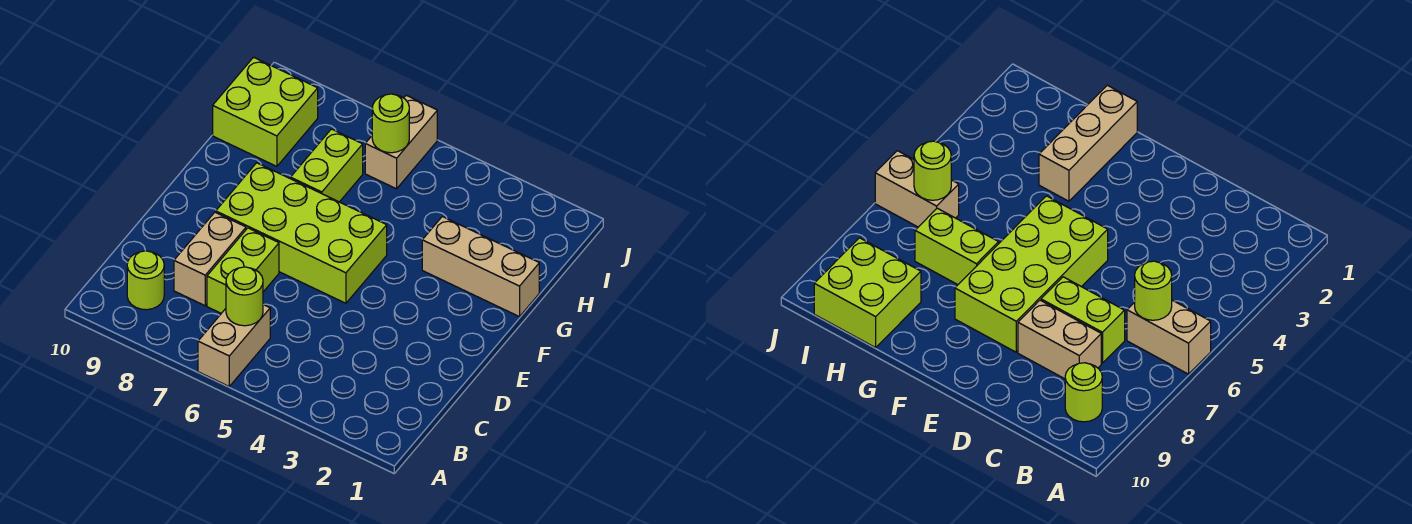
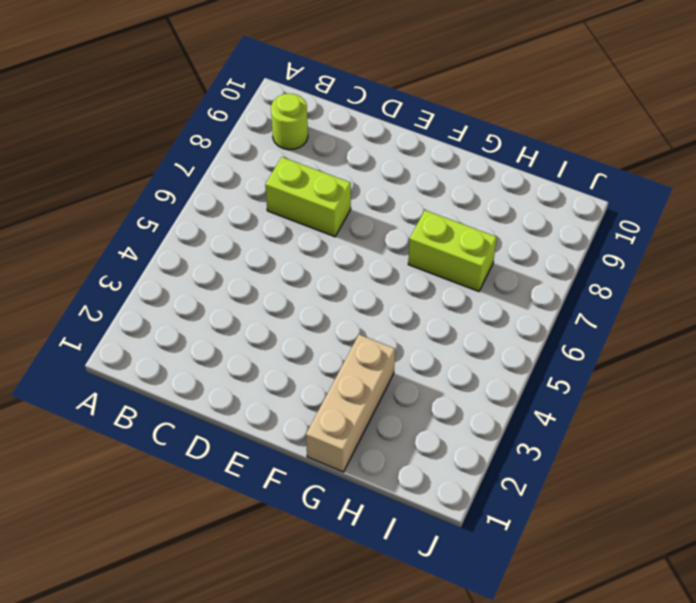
none -> tan 1x2 brick [198,305,270,386]
none -> tan 1x2 brick [174,212,246,306]

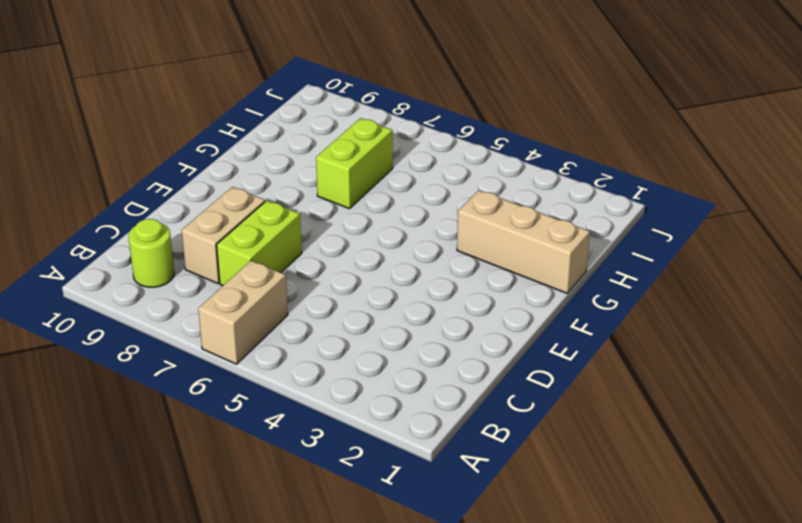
none -> lime 2x4 brick [216,163,387,303]
none -> lime 2x2 brick [213,57,318,166]

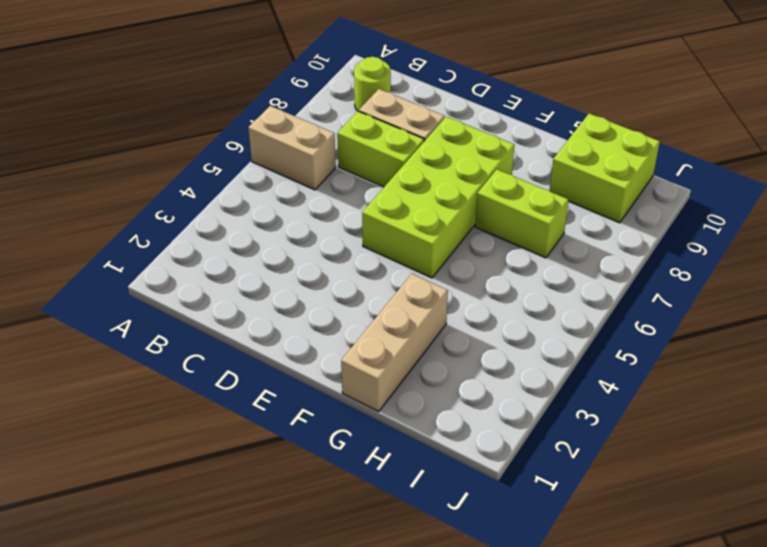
none -> tan 1x2 brick [365,95,437,189]
none -> lime 1x1 round brick [226,267,263,326]

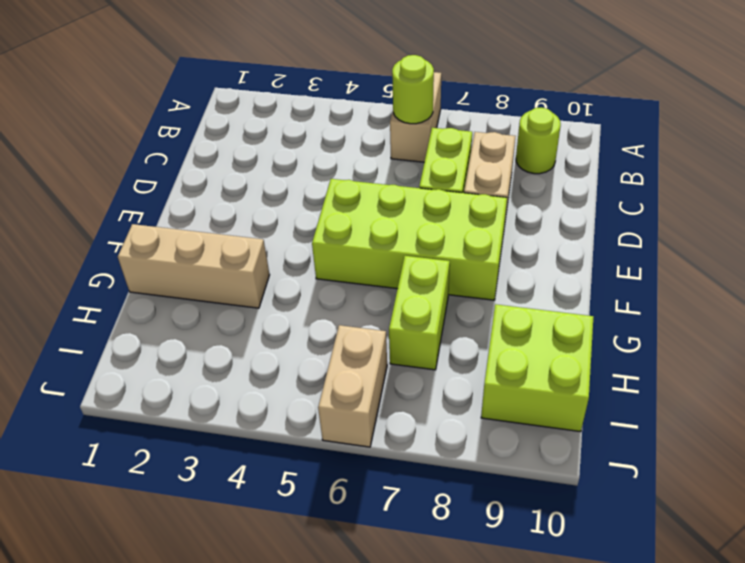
none -> lime 1x1 round brick [372,94,409,153]

